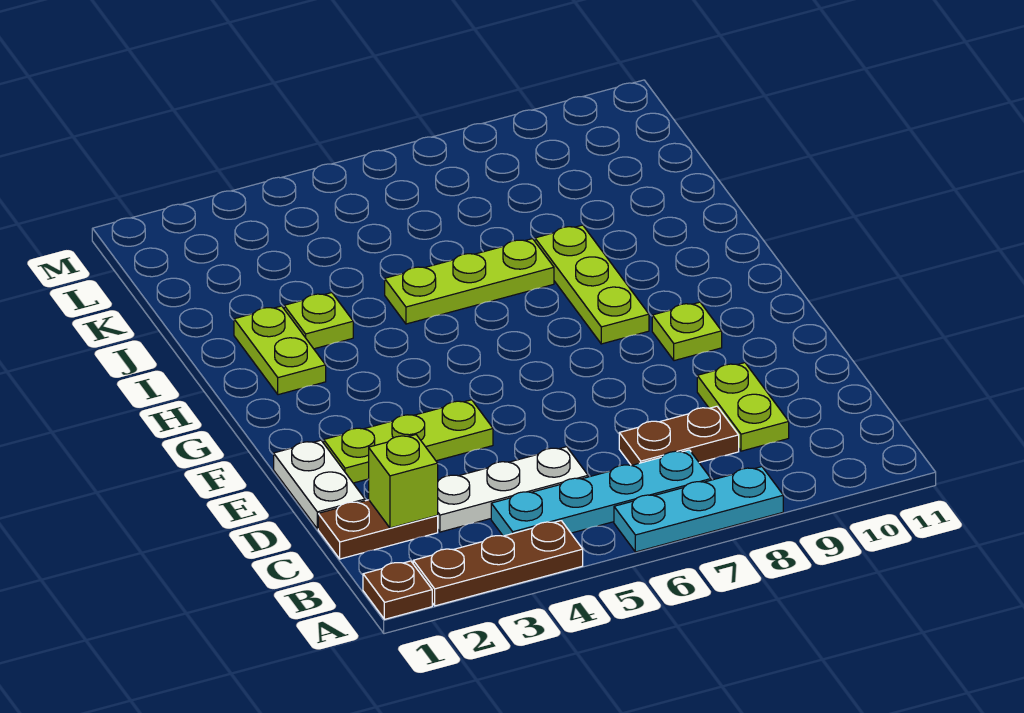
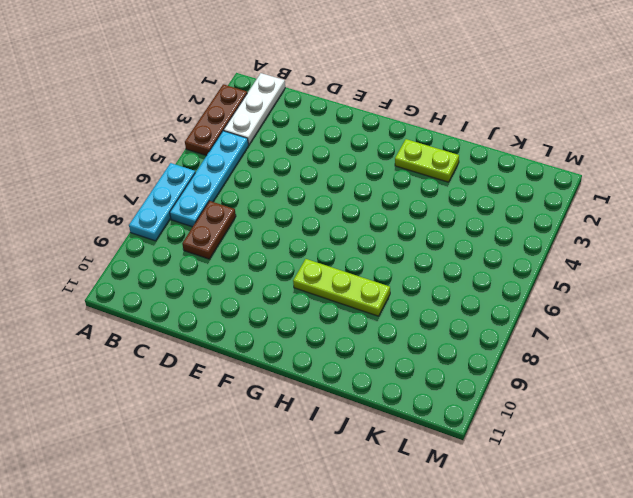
white 1x3 plate [224,73,285,145] -> white 1x3 plate moved to [437,447,588,532]
none -> brown 1x1 plate [363,561,432,619]
none -> brown 1x2 plate [318,500,438,559]
none -> lime 1x2 plate [697,363,789,451]

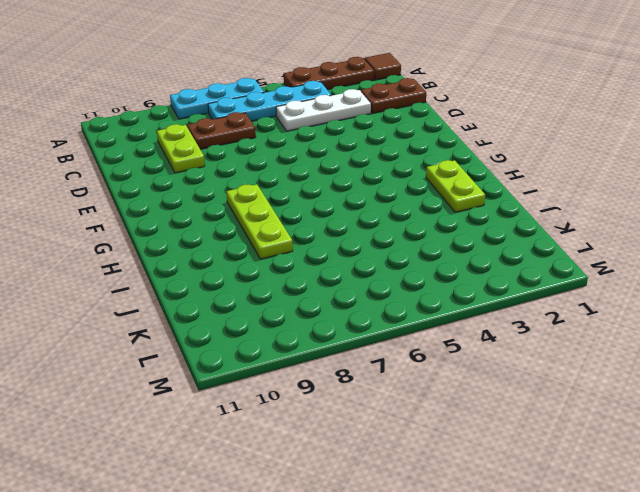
brown 1x1 tile [365,53,401,80] -> brown 1x1 plate [363,561,432,619]
none -> white 1x2 plate [274,440,365,529]
none -> lime 1x3 plate [324,400,493,483]
none -> lime 1x1 plate [652,302,722,361]

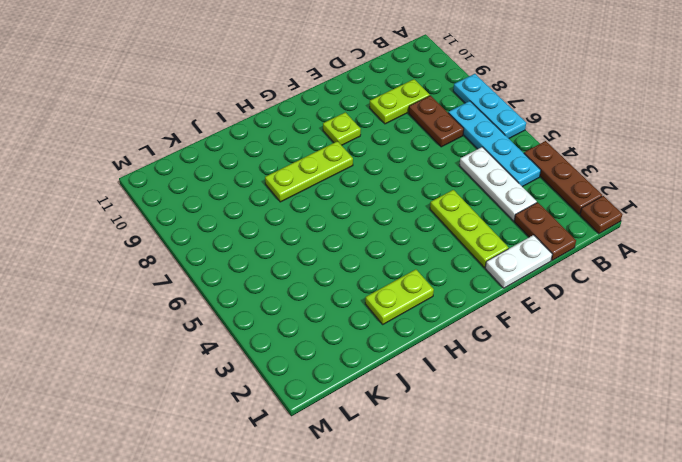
none -> lime 1x1 plate [284,293,353,349]
none -> lime 1x3 plate [385,239,554,324]
none -> lime 1x1 brick [369,435,438,528]

